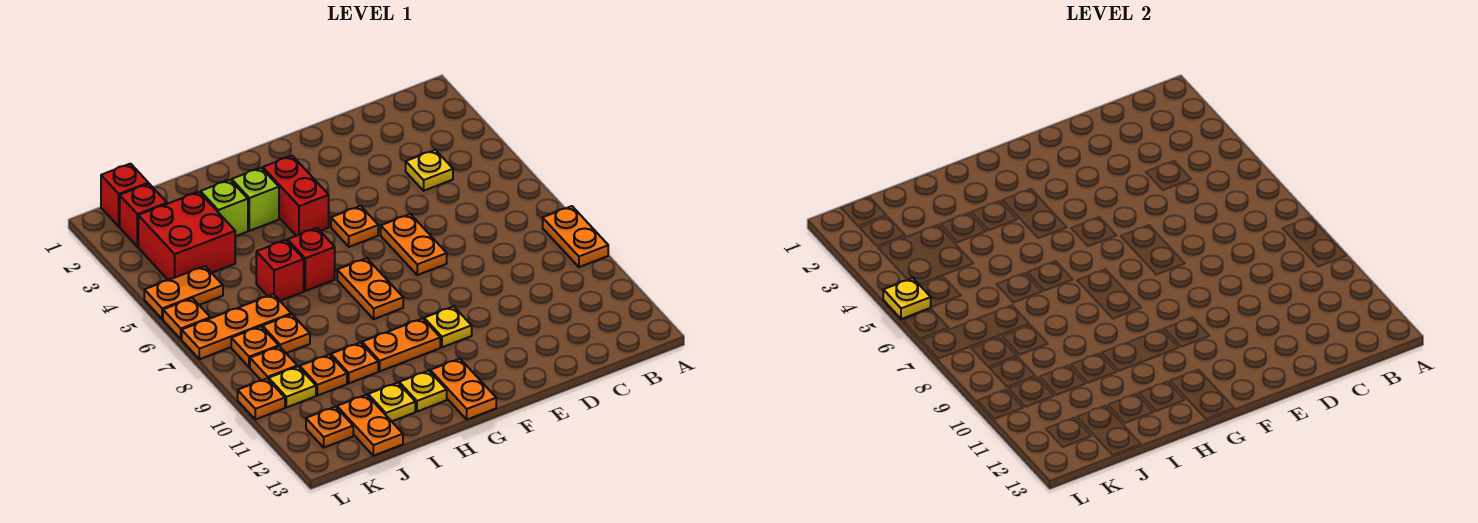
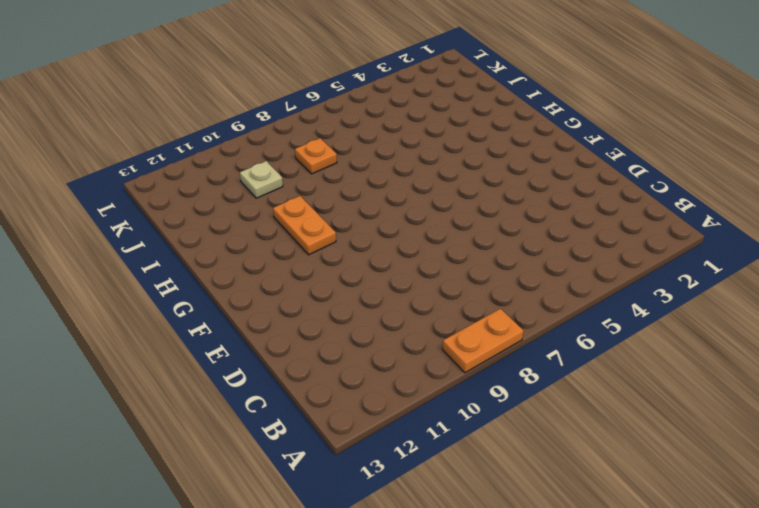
tan 1x1 plate [240,161,283,198] -> orange 1x1 plate [300,355,347,396]
none -> yellow 1x1 plate [406,150,453,191]
none -> orange 1x2 plate [381,214,447,275]
none -> orange 1x1 plate [331,206,378,247]
none -> yellow 1x1 plate [424,306,472,347]

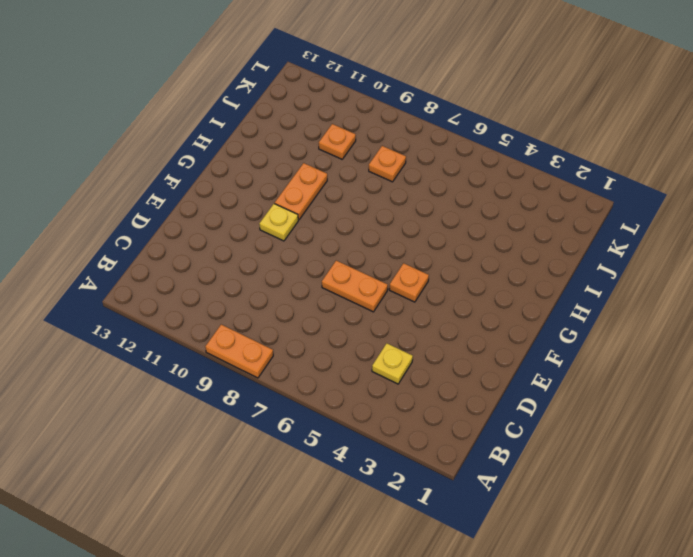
none -> red 1x2 brick [263,156,329,236]
none -> orange 1x2 plate [337,258,403,319]
none -> orange 1x2 plate [430,359,496,420]
none -> lime 1x1 brick [232,168,279,231]

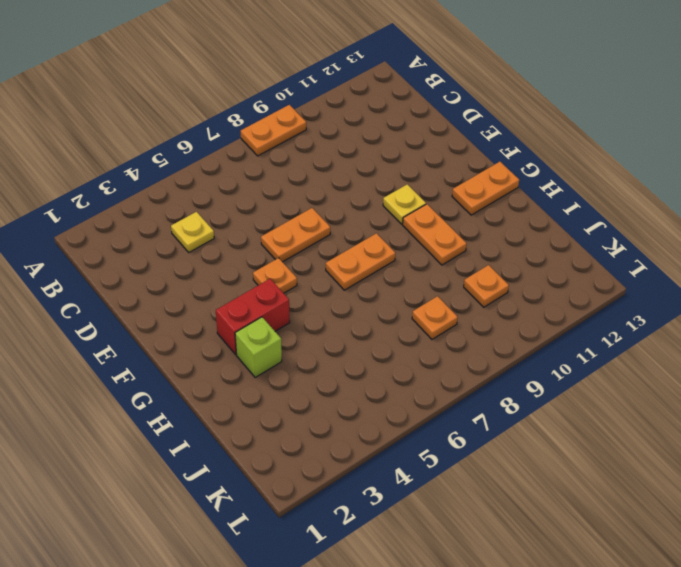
none -> red 1x1 brick [287,228,335,291]
none -> yellow 1x1 plate [399,371,447,412]
none -> lime 1x1 brick [201,180,248,236]
none -> red 1x1 brick [256,240,304,301]

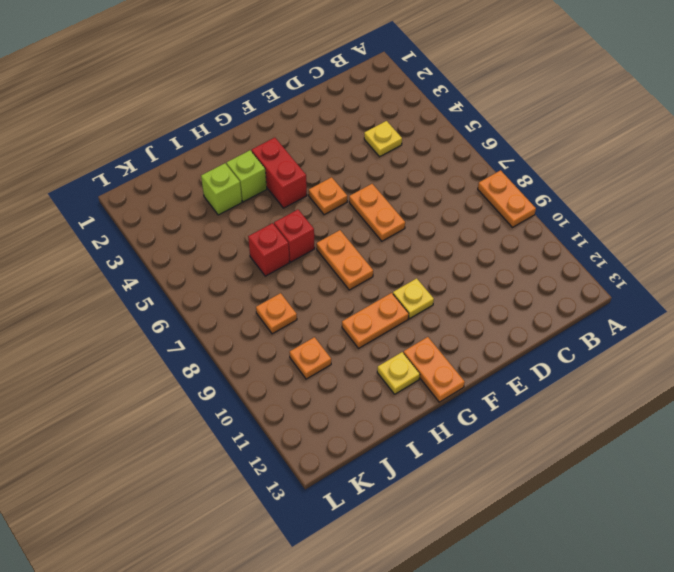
none -> orange 1x1 plate [331,342,378,383]
none -> yellow 1x1 plate [368,383,415,421]
none -> red 2x2 brick [138,192,235,280]
none -> orange 1x3 plate [182,294,291,359]

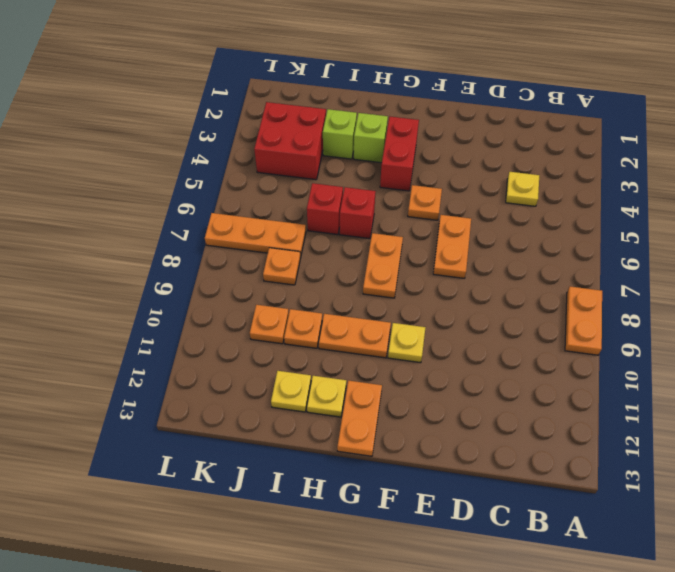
none -> orange 1x2 plate [337,395,403,456]
none -> red 1x1 brick [101,164,148,227]
none -> red 1x1 brick [120,184,167,247]
none -> orange 1x2 plate [144,266,223,319]

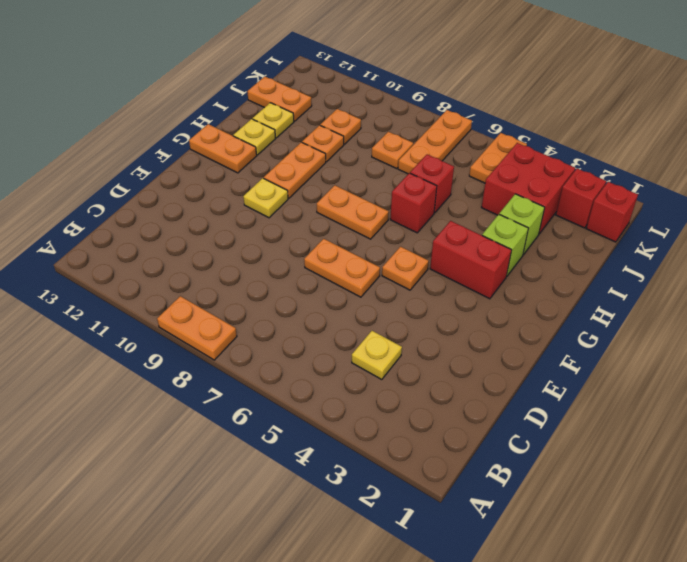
none -> orange 1x1 plate [231,326,279,367]
none -> orange 1x1 plate [250,346,297,381]
none -> yellow 1x1 plate [269,367,316,408]
none -> orange 1x1 plate [306,407,353,448]

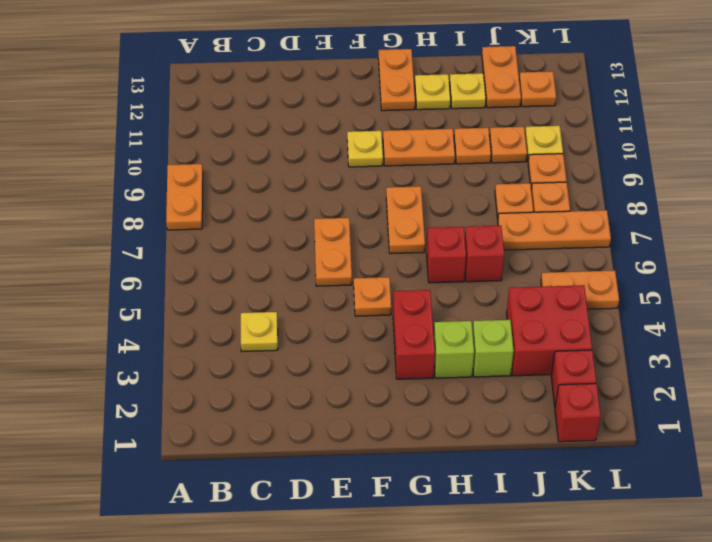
none -> orange 1x1 plate [163,298,210,339]
none -> orange 1x1 plate [238,379,285,419]
none -> yellow 1x1 plate [883,278,931,319]

